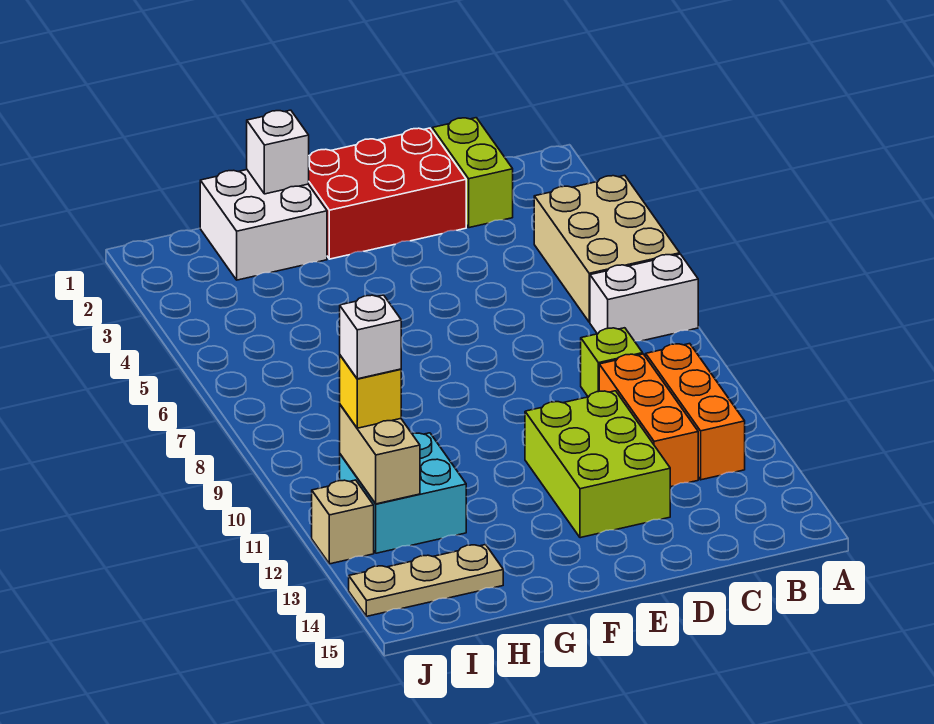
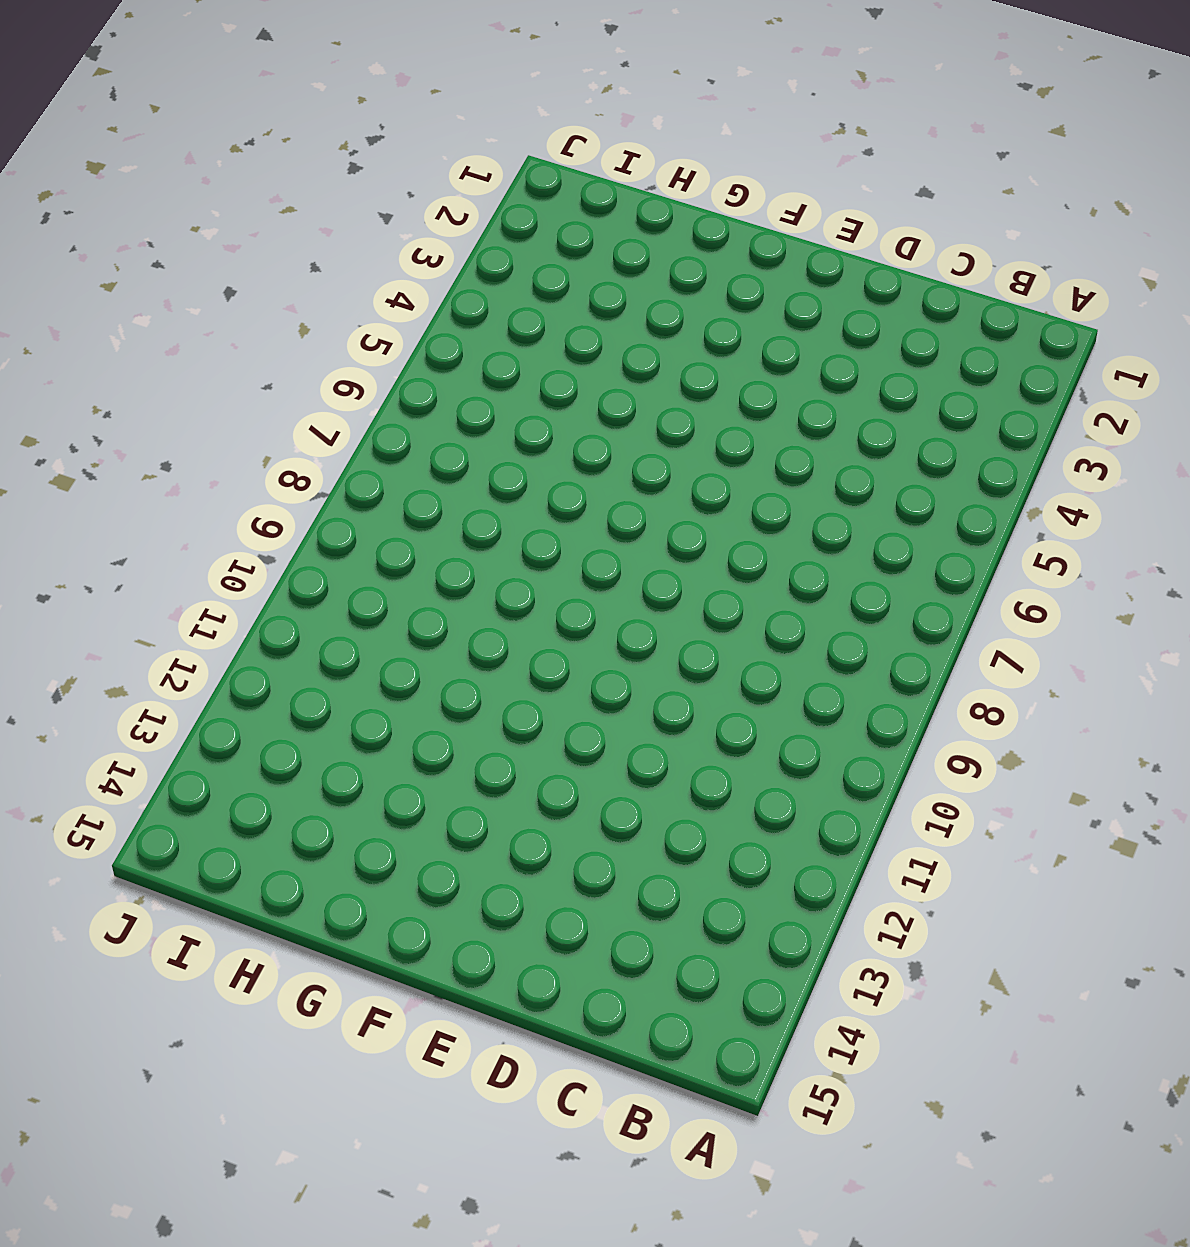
none -> tan 2x3 brick [534,175,680,322]
none -> white 1x2 brick [590,254,698,341]
none -> orange 1x3 brick [646,344,745,480]

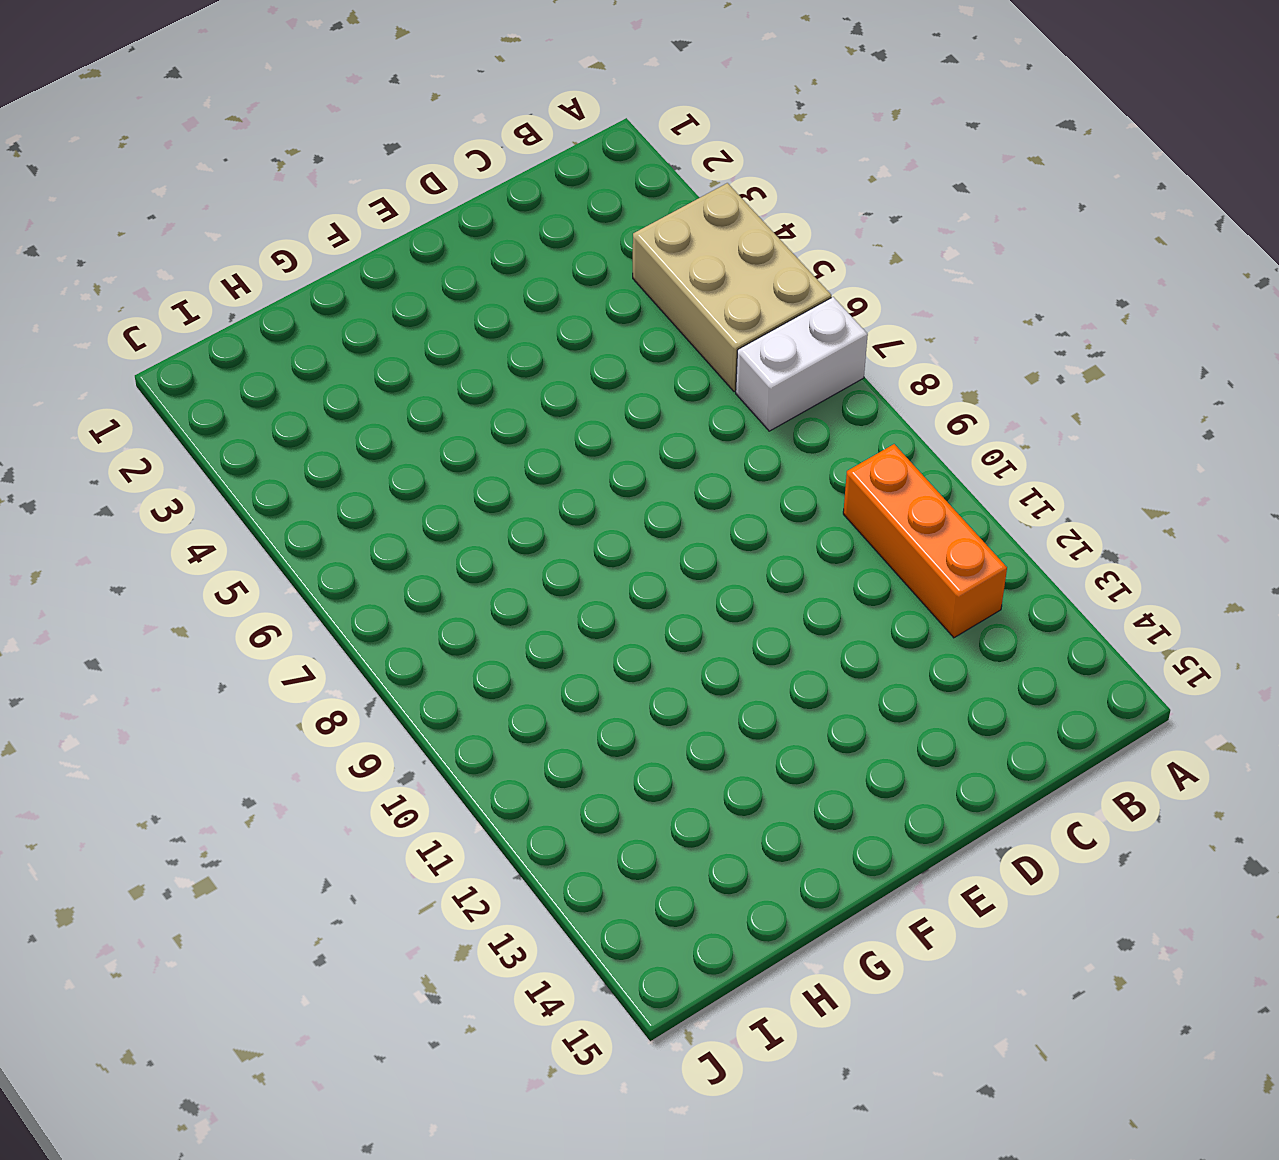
none -> lime 1x2 brick [432,118,513,228]
none -> lime 1x1 brick [581,328,643,397]
none -> orange 1x3 brick [599,354,698,487]

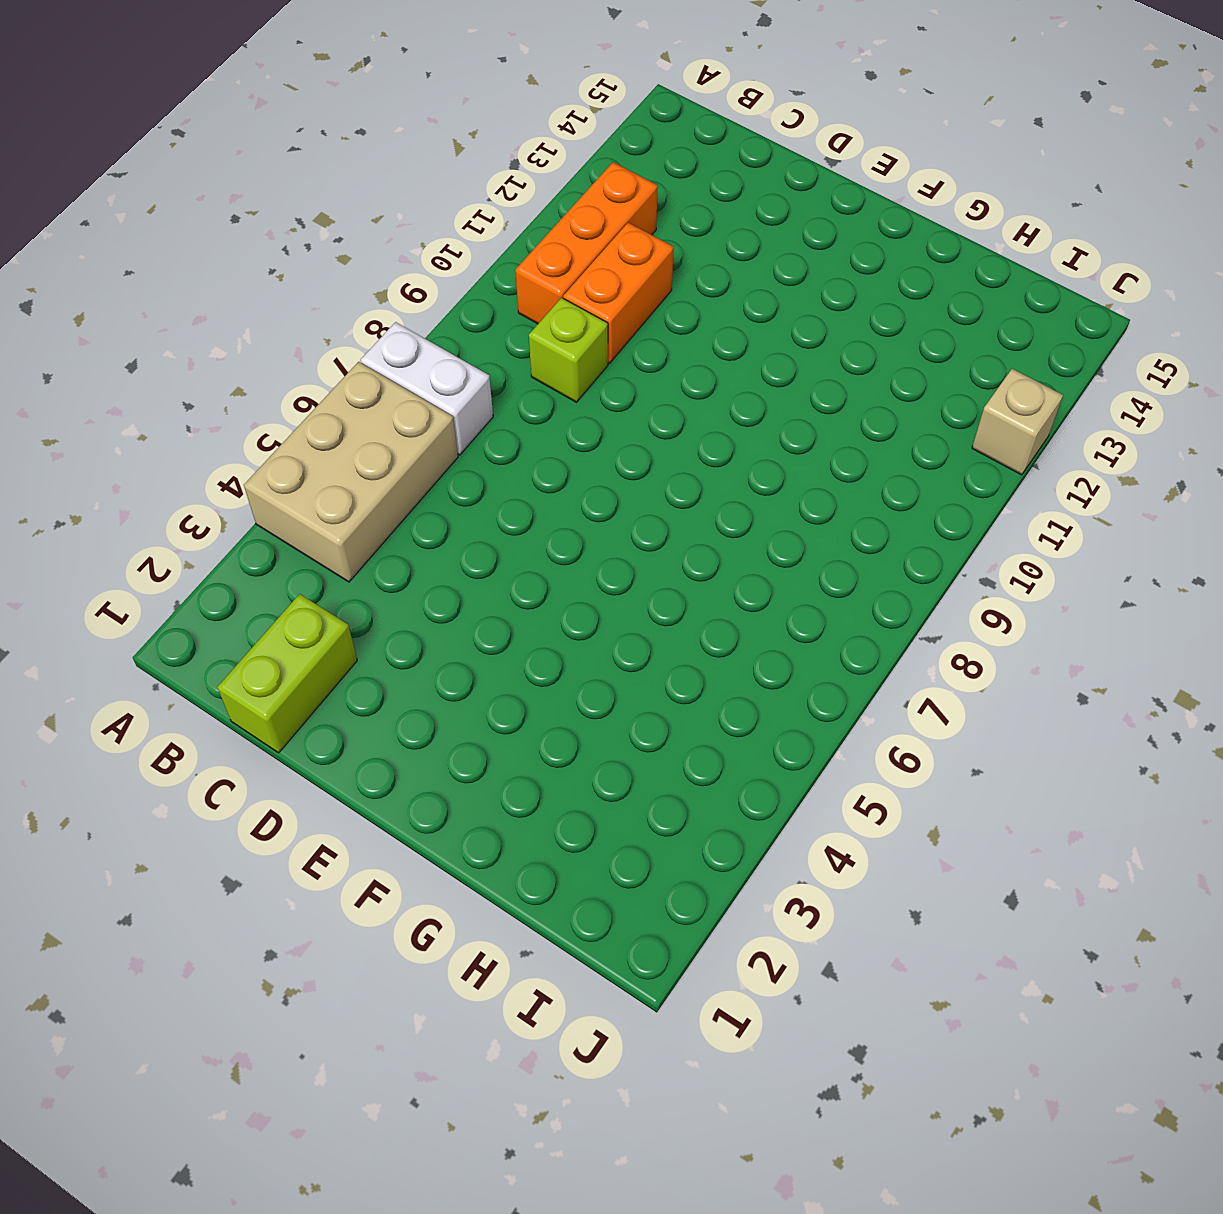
orange 1x2 brick [563,223,674,363] -> orange 1x3 brick [599,354,698,487]
none -> red 2x3 brick [309,128,466,259]
none -> lime 2x3 brick [525,391,670,538]
none -> white 2x2 brick [200,170,327,280]

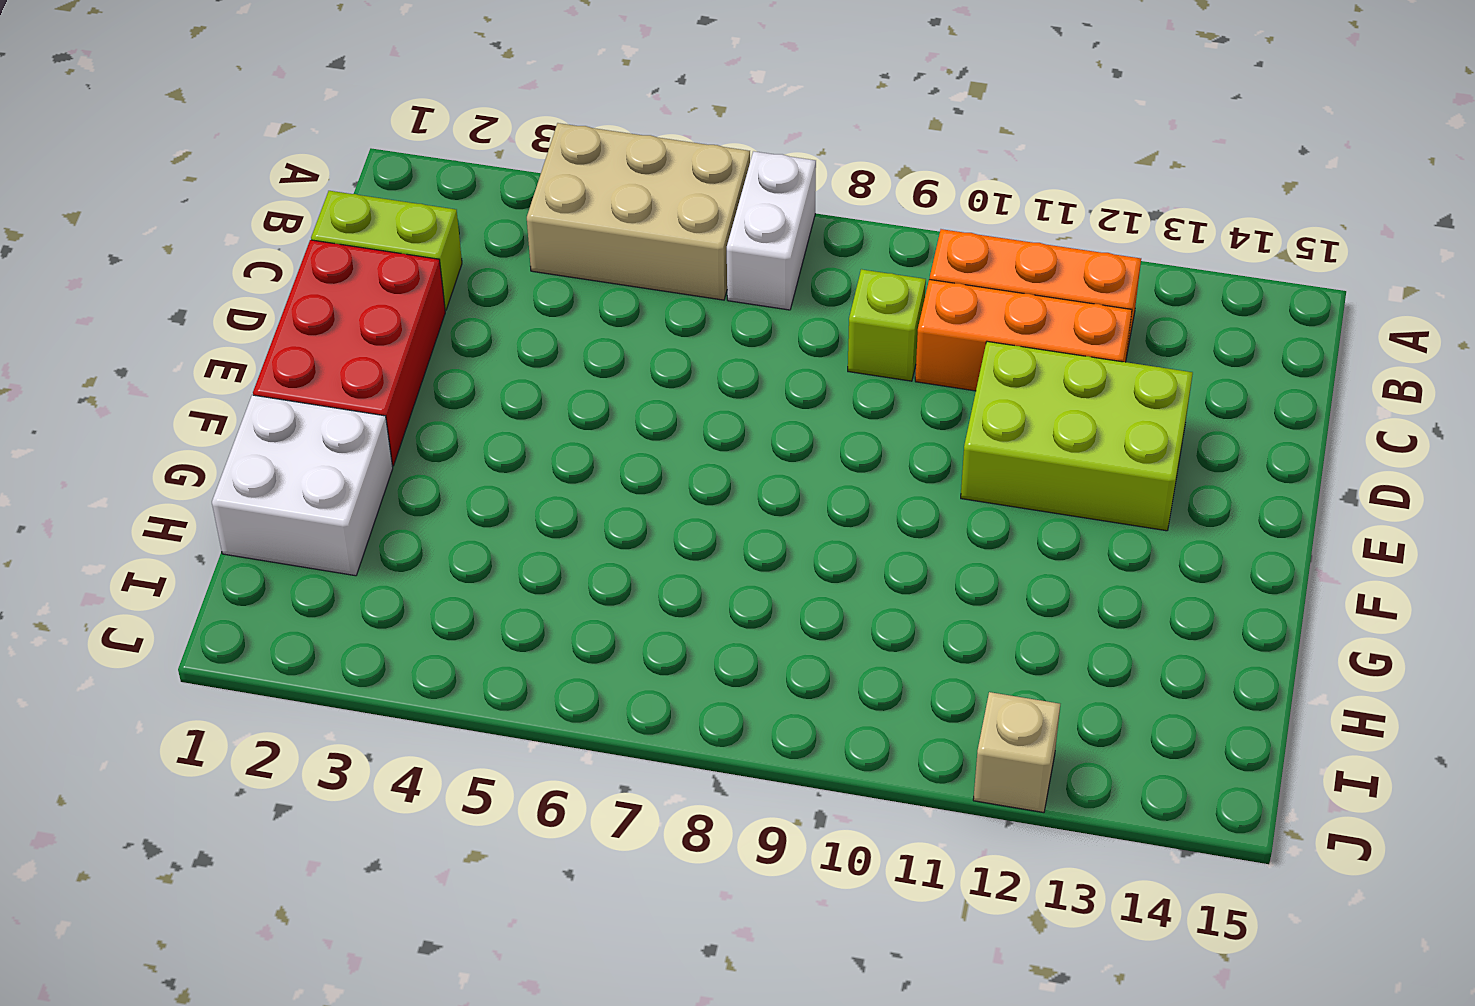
none -> cyan 2x2 brick [340,433,466,553]
none -> tan 1x3 plate [349,545,503,616]
none -> white 1x1 brick [247,110,309,194]

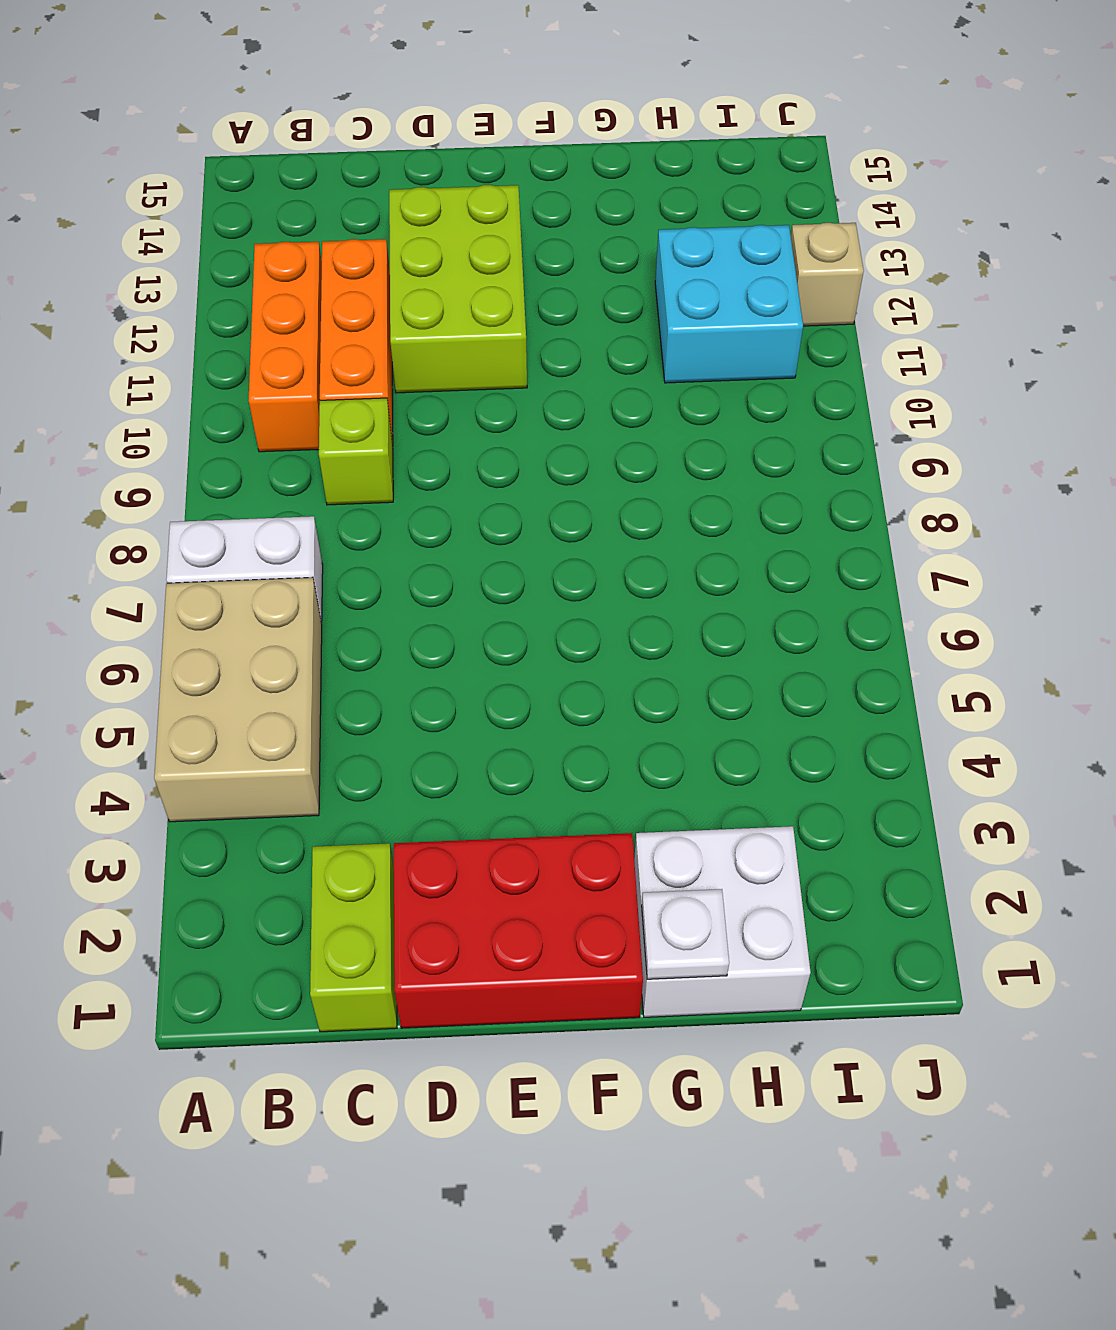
white 1x1 plate [642,889,729,979] -> white 1x1 brick [247,110,309,194]
none -> tan 1x3 plate [349,545,503,616]
none -> tan 1x2 brick [340,405,420,504]
none -> yellow 1x1 brick [340,355,401,428]

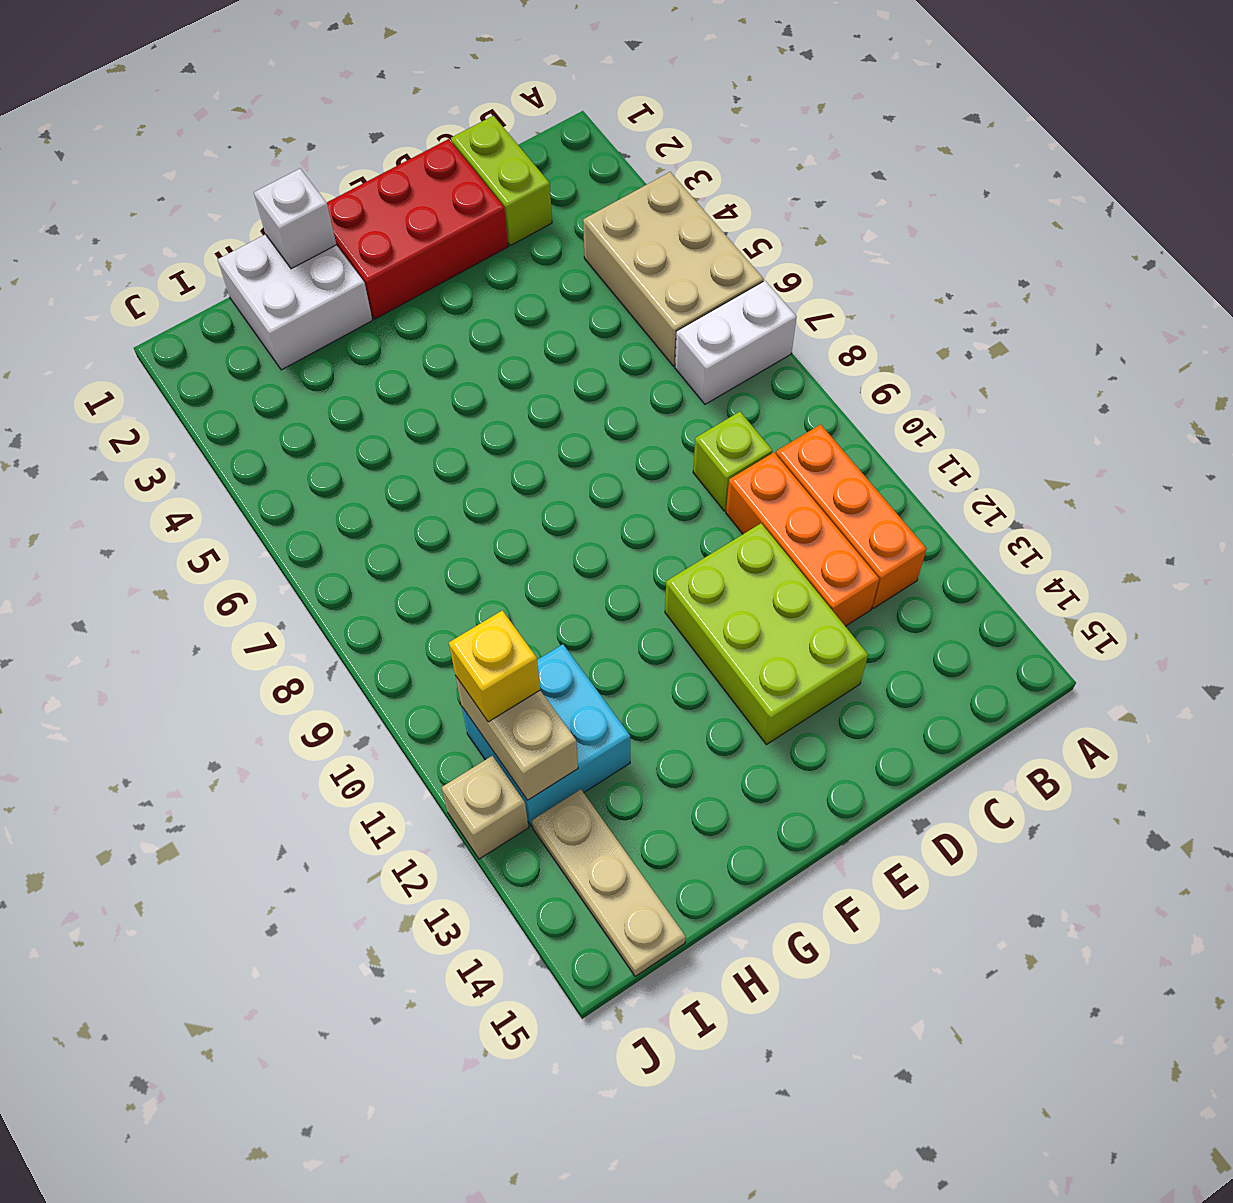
tan 1x3 plate [532,789,686,976] -> tan 1x3 plate turned to [349,545,503,616]
none -> white 1x1 brick [340,295,401,379]

